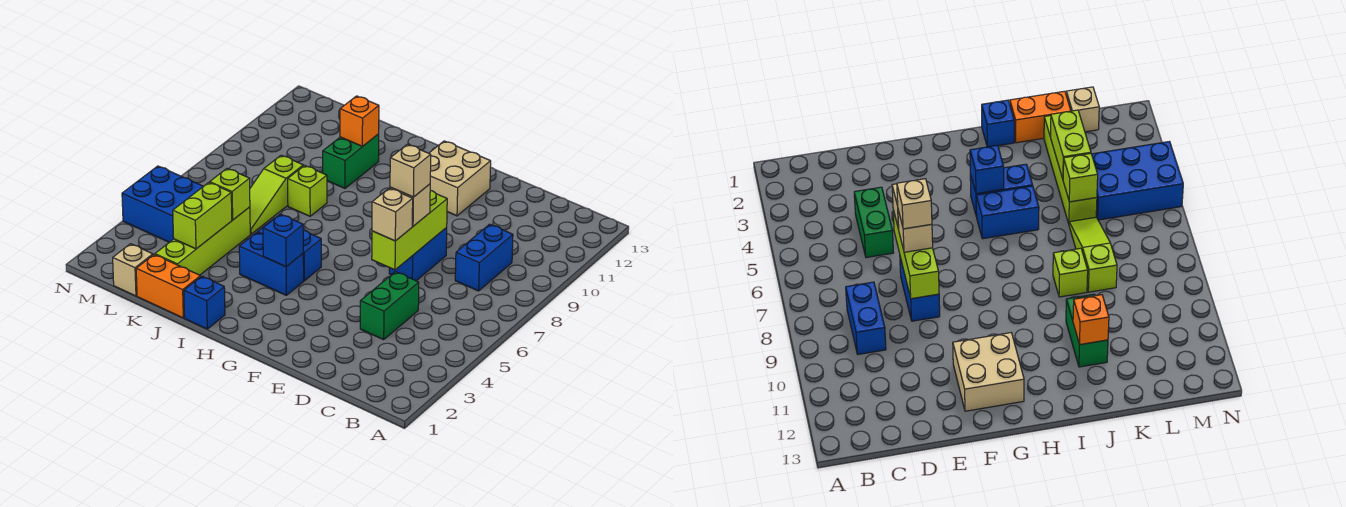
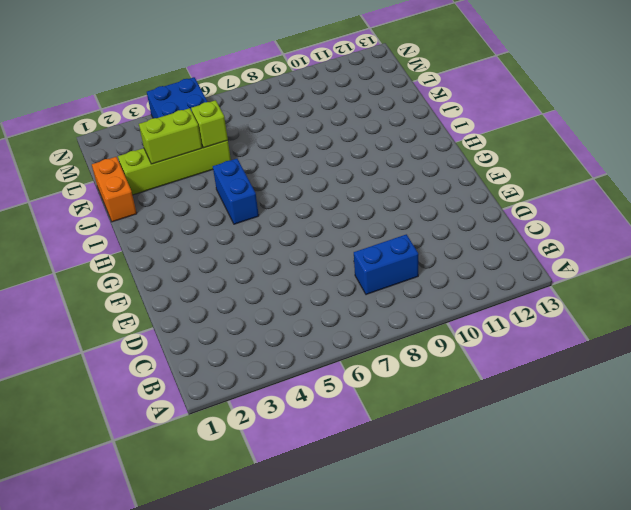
none -> green 1x2 brick [360,272,419,340]
none -> blue 1x2 brick [389,228,447,281]
none -> tan 2x2 brick [429,141,491,216]

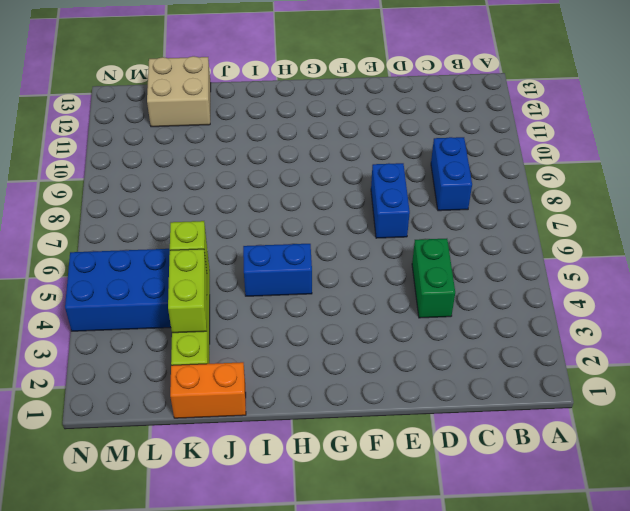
tan 2x2 brick [147,56,211,127] -> tan 2x2 brick moved to [429,141,491,216]
none -> blue 1x2 brick [239,232,304,295]
none -> blue 1x1 brick [184,276,225,329]
none -> lime 1x1 brick [288,166,327,216]

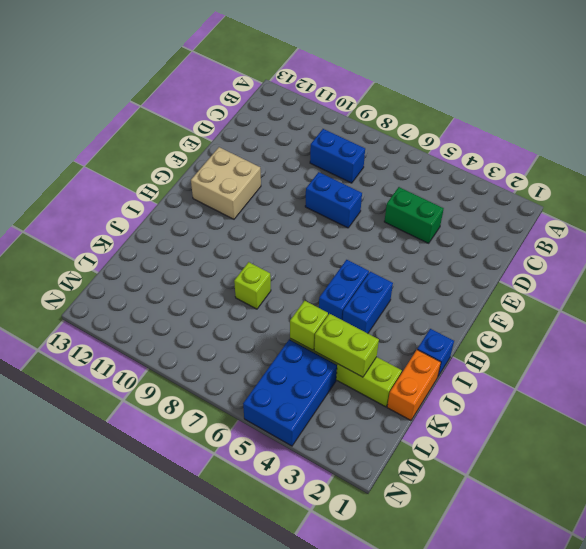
none -> green 1x2 brick [323,134,379,188]
none -> lime 1x3 slope [250,155,303,234]
none -> tan 1x1 brick [113,244,153,296]

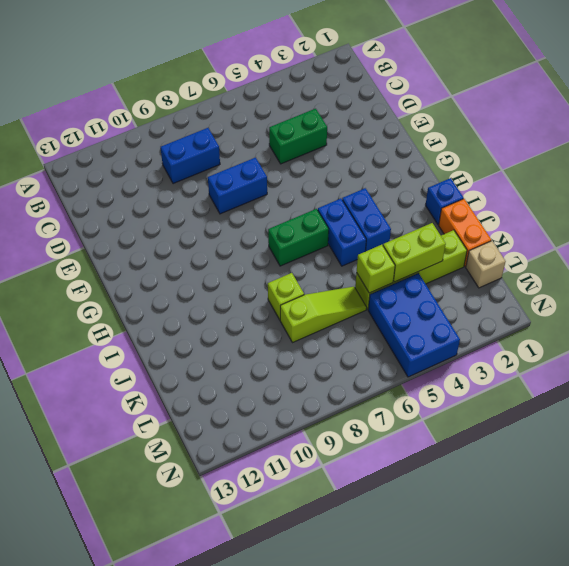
green 1x2 brick [268,209,329,266] -> green 1x2 brick moved to [323,134,379,188]
none -> tan 2x2 brick [429,141,491,216]
none -> lime 1x3 brick [372,190,447,270]
none -> blue 1x1 brick [263,214,303,267]

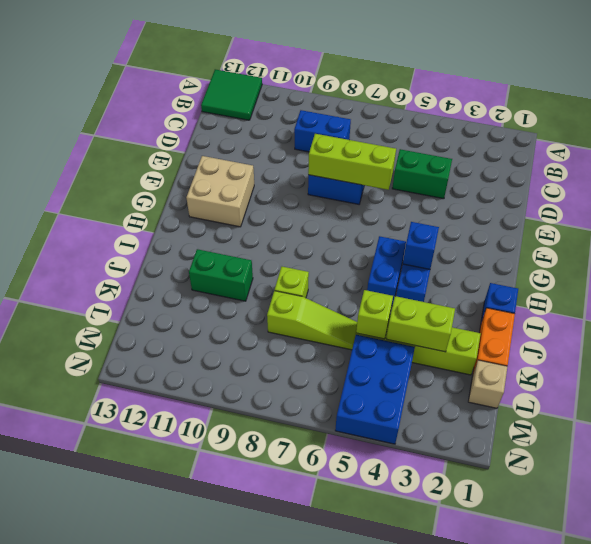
green 2x2 tile [201,69,262,120] -> none
none -> orange 1x1 brick [340,96,379,146]
none -> tan 1x1 brick [372,188,413,241]
none -> tan 1x1 brick [390,184,430,226]

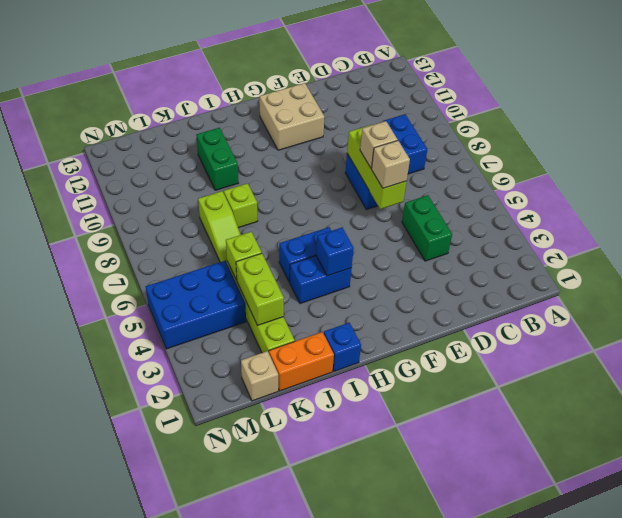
none -> orange 1x1 brick [340,96,379,146]
none -> tan 1x1 brick [390,144,431,197]

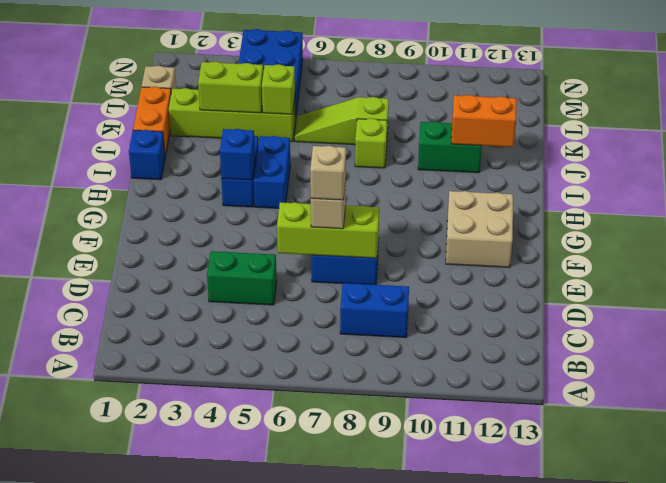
orange 1x2 brick [451,95,517,147] -> orange 1x1 brick [340,96,379,146]
none -> tan 1x1 brick [372,188,413,241]

